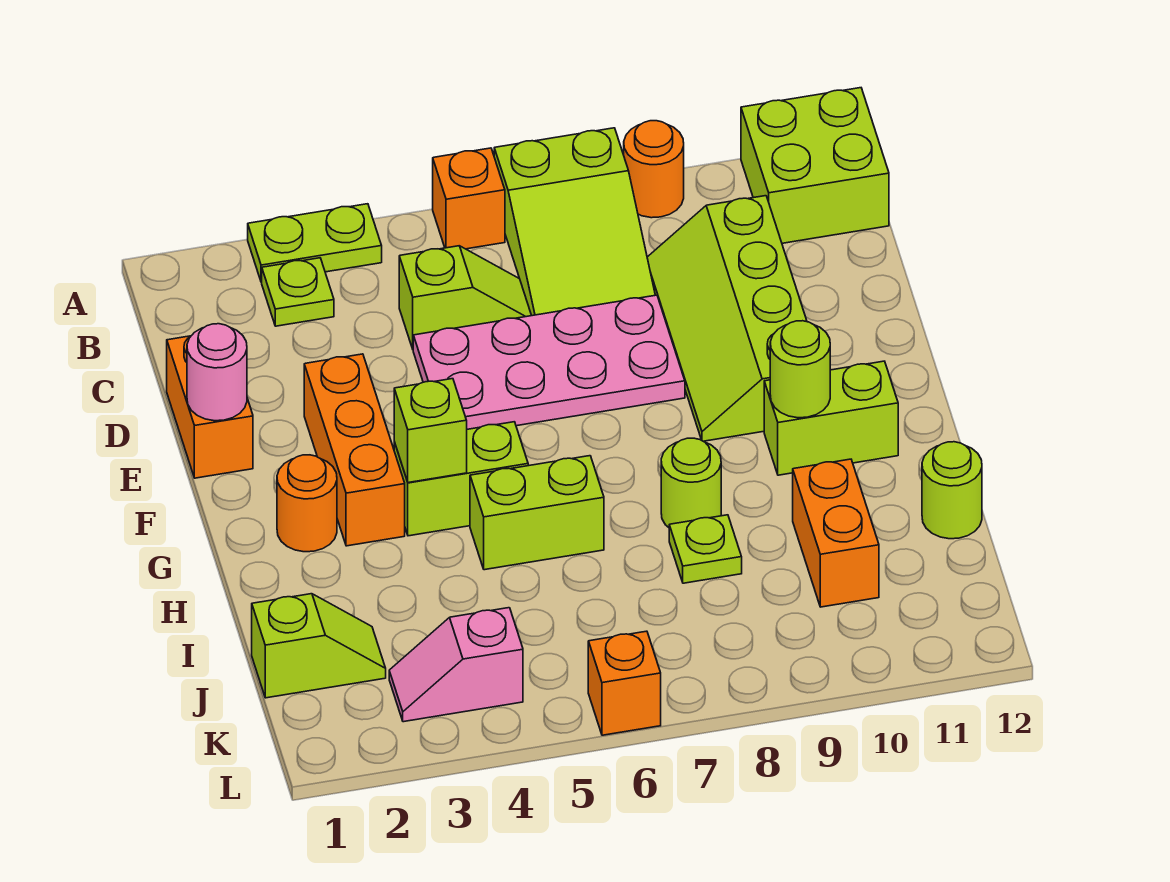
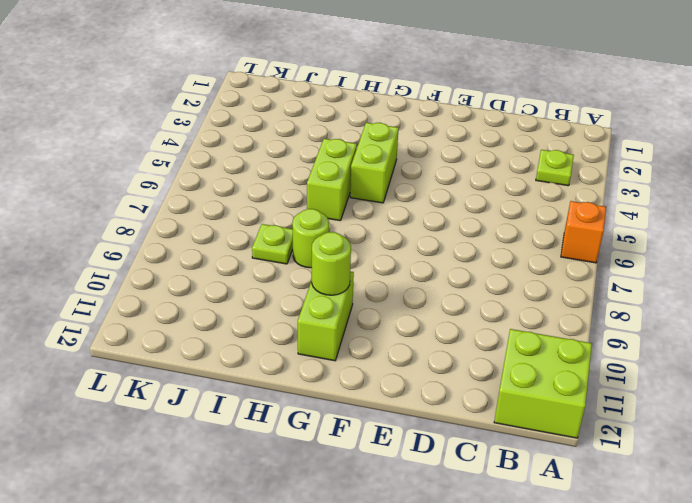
none -> lime 1x2 plate [248,204,382,282]
none -> lime 2x3 slope [494,128,655,316]
none -> orange 1x1 round brick [624,121,684,218]

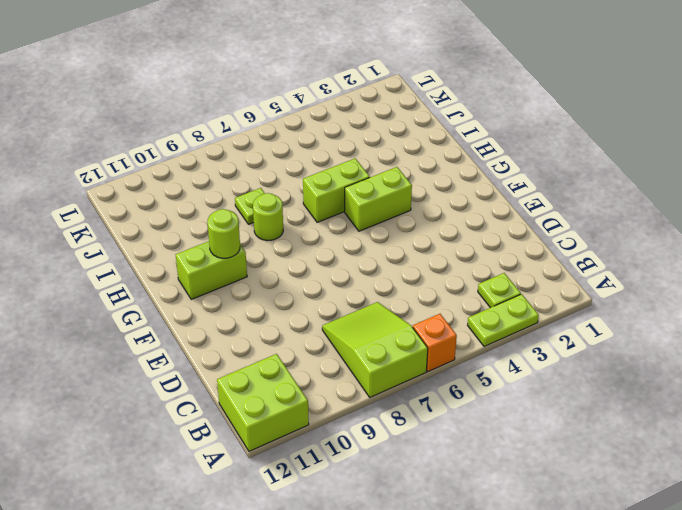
none -> orange 1x1 round brick [624,121,684,218]
none -> lime 1x2 slope [399,246,532,349]
none -> lime 2x4 slope [647,196,807,441]

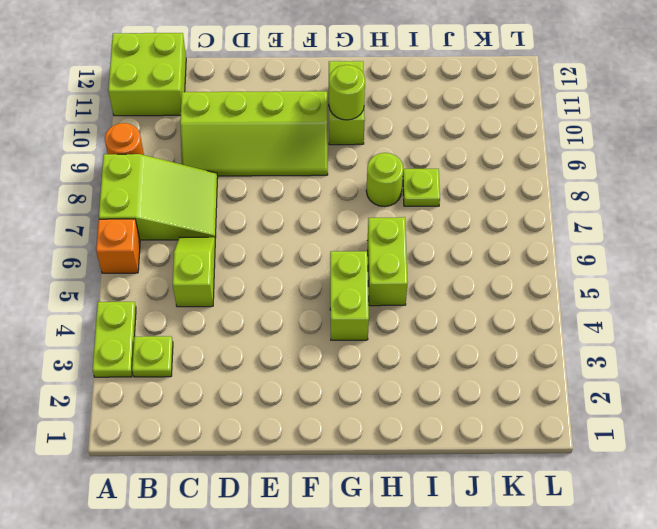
none -> orange 1x2 brick [167,336,253,478]
none -> pink 2x4 plate [413,295,685,429]
none -> orange 1x3 brick [304,354,405,546]

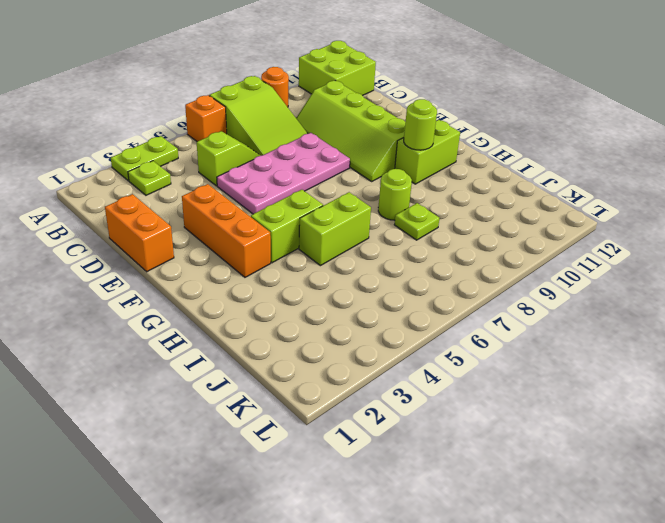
none -> orange 1x1 round brick [277,455,337,552]
none -> orange 1x2 brick [793,459,879,607]
none -> lime 1x1 round brick [922,442,982,539]

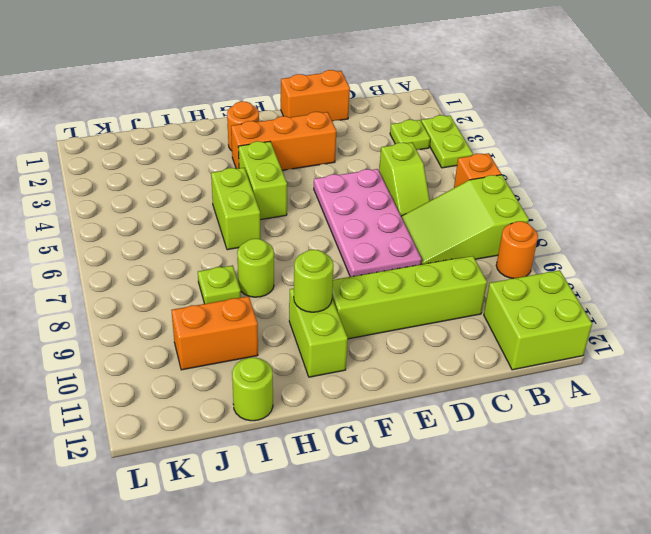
none -> lime 1x2 slope [252,594,386,698]
none -> pink 1x2 slope [389,608,523,722]
none -> orange 1x1 brick [588,631,661,735]

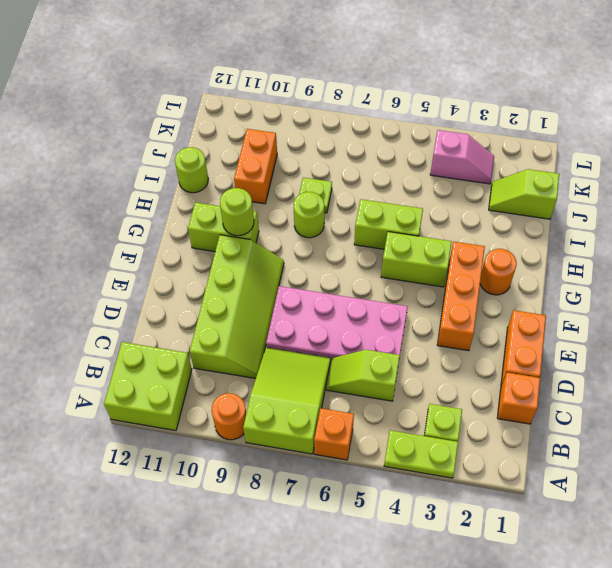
orange 1x1 brick [497,372,540,424] -> orange 1x1 brick moved to [588,631,661,735]
none -> pink 1x1 round brick [187,324,247,421]
none -> lime 1x1 brick [394,379,467,483]

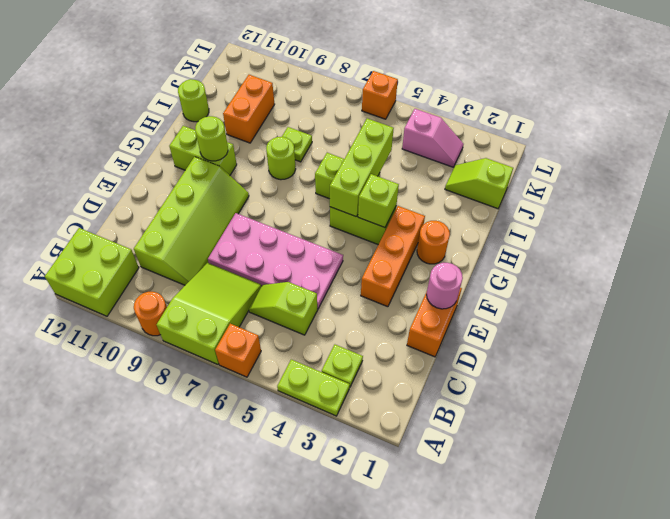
lime 1x3 brick [330,118,394,217] -> none

